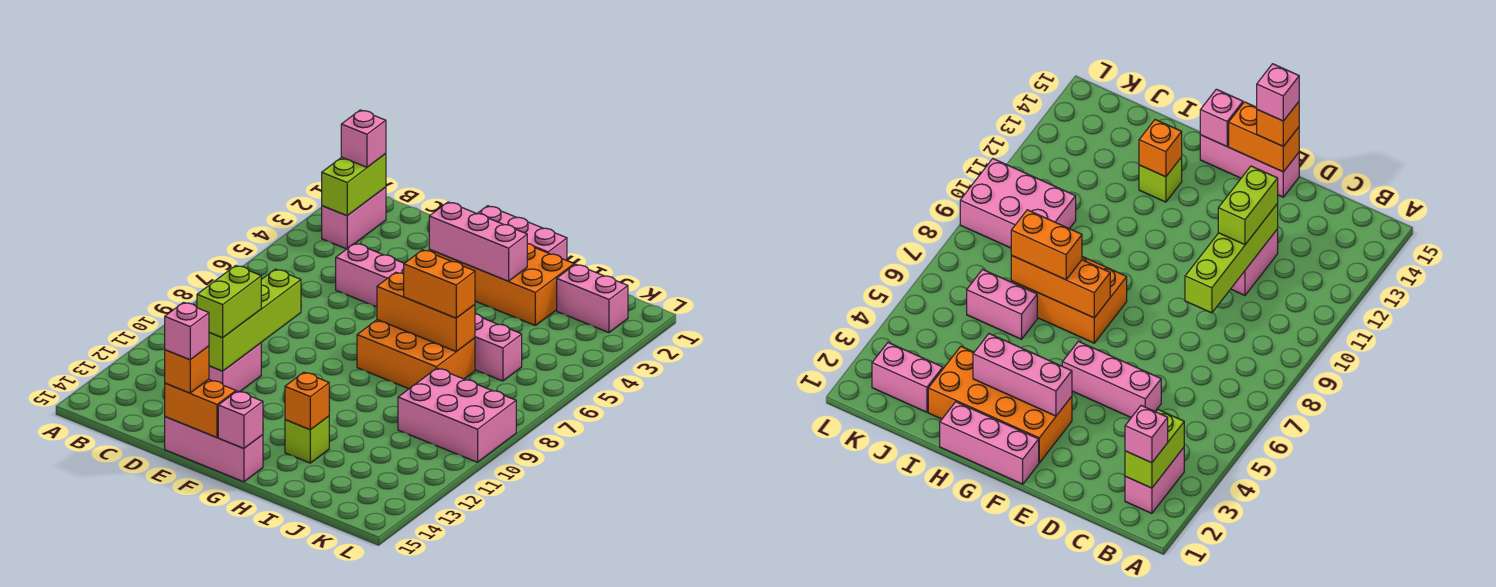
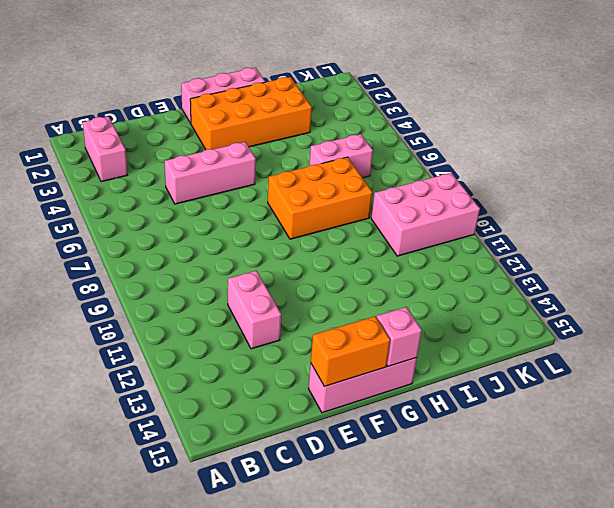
none -> lime 1x1 brick [285,416,329,463]
none -> pink 1x2 brick [557,264,628,333]
none -> lime 1x2 brick [322,154,386,216]

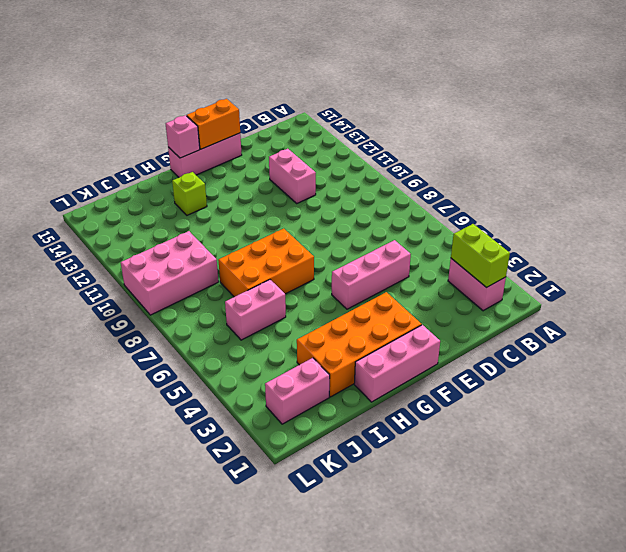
none -> lime 1x4 brick [209,269,301,371]
none -> pink 1x3 brick [429,202,527,281]
none -> orange 1x3 brick [377,272,475,352]

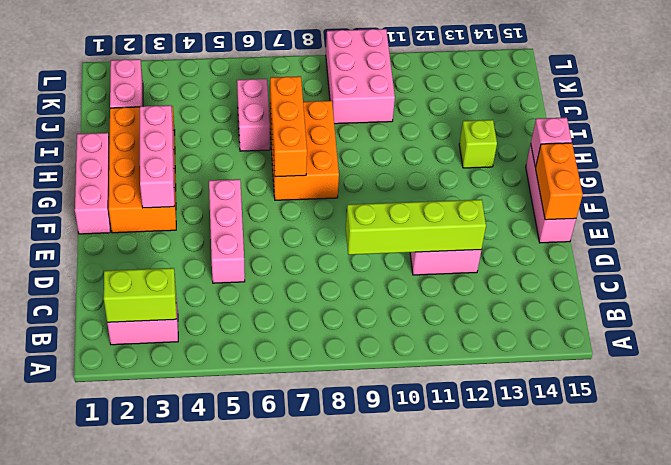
none -> orange 1x1 brick [285,372,329,430]
none -> pink 1x1 brick [341,110,386,167]
none -> lime 1x2 brick [197,266,261,338]

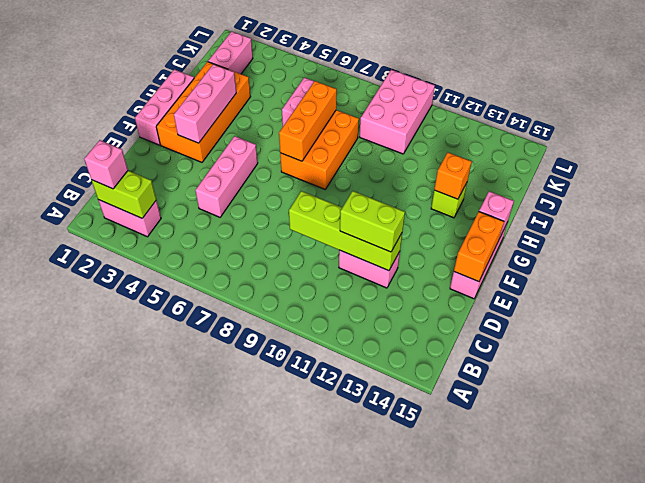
none -> orange 1x1 brick [165,346,209,393]
none -> orange 1x2 brick [404,250,475,318]
none -> pink 1x1 brick [165,302,209,360]

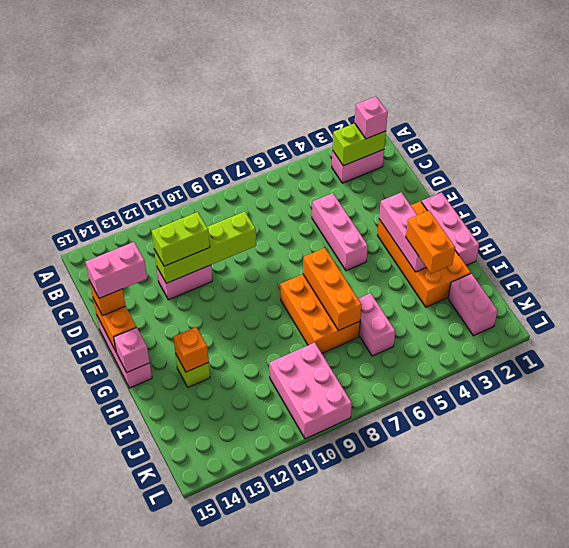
pink 1x2 brick [86,242,147,298] -> pink 1x1 brick [165,302,209,360]
orange 1x2 brick [406,210,455,274] -> orange 1x2 brick moved to [404,250,475,318]

